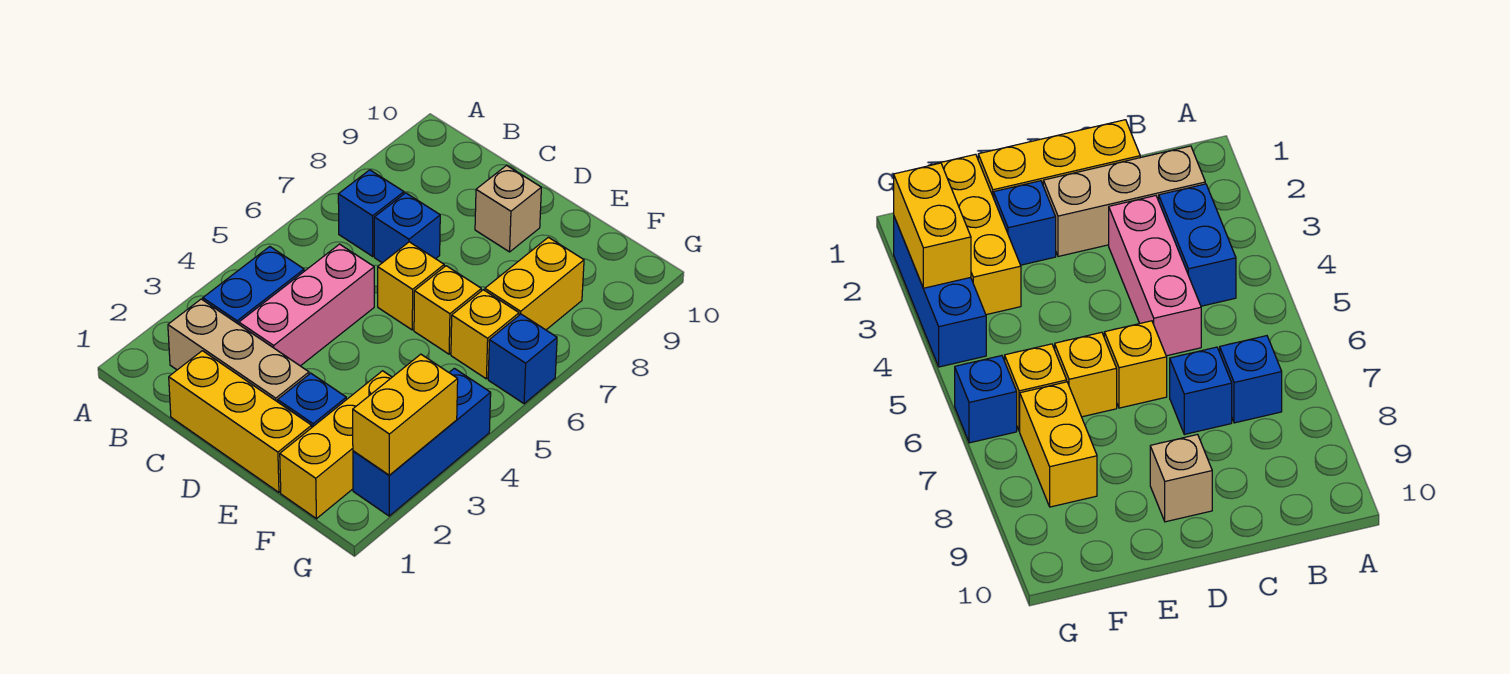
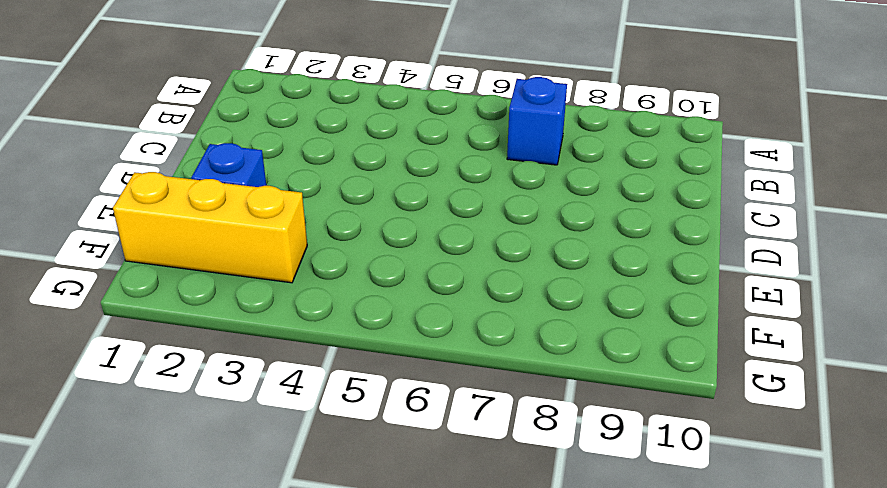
none -> tan 1x3 brick [168,299,309,402]
none -> blue 1x2 brick [203,247,304,324]
none -> yellow 1x3 brick [169,351,312,492]

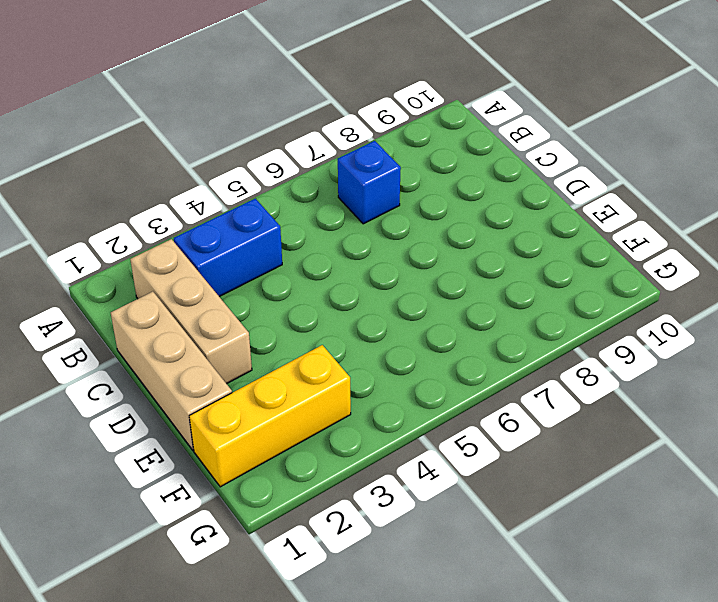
tan 1x3 brick [111,292,232,450] -> yellow 1x3 brick [169,351,312,492]
none -> pink 1x3 brick [239,244,374,366]
none -> blue 1x1 brick [374,193,440,263]
none -> yellow 1x1 brick [378,242,444,330]

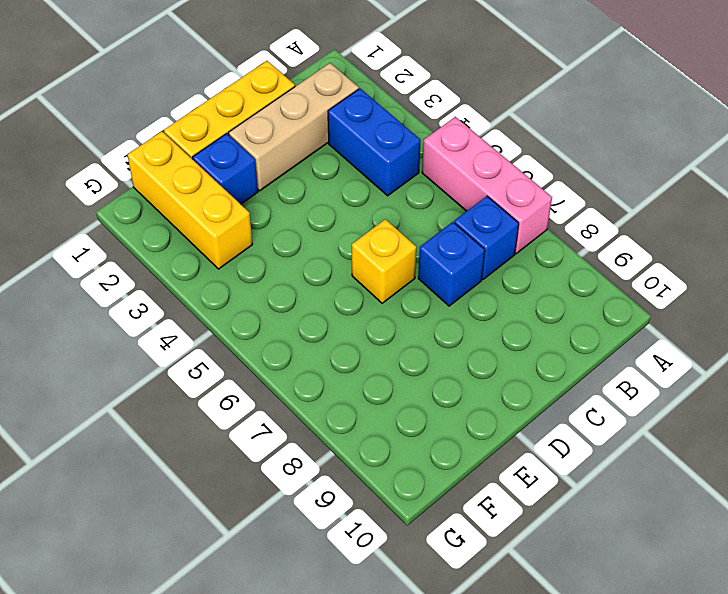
pink 1x3 brick [422,117,552,254] -> pink 1x3 brick moved to [239,244,374,366]
none -> tan 1x1 brick [475,166,541,252]
none -> yellow 1x1 brick [414,266,481,354]
none -> yellow 1x1 brick [451,290,519,379]

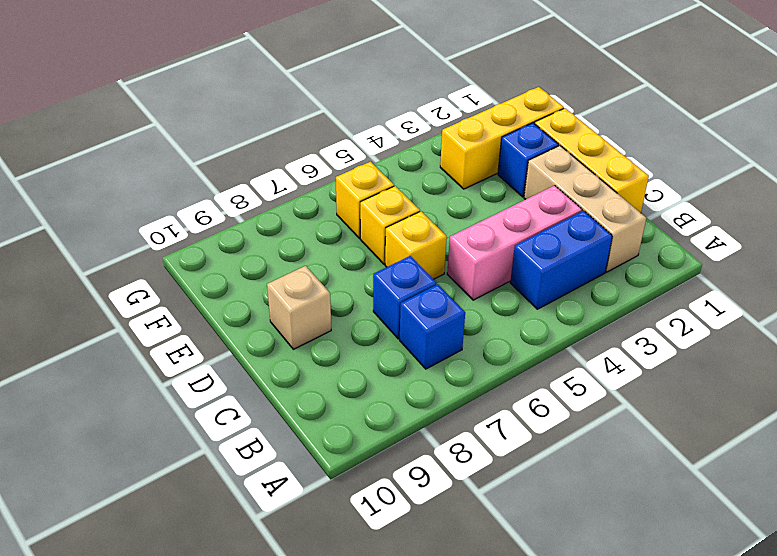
none -> yellow 1x2 brick [485,237,584,330]
none -> blue 1x3 brick [353,368,491,516]
none -> blue 1x1 brick [488,314,557,404]

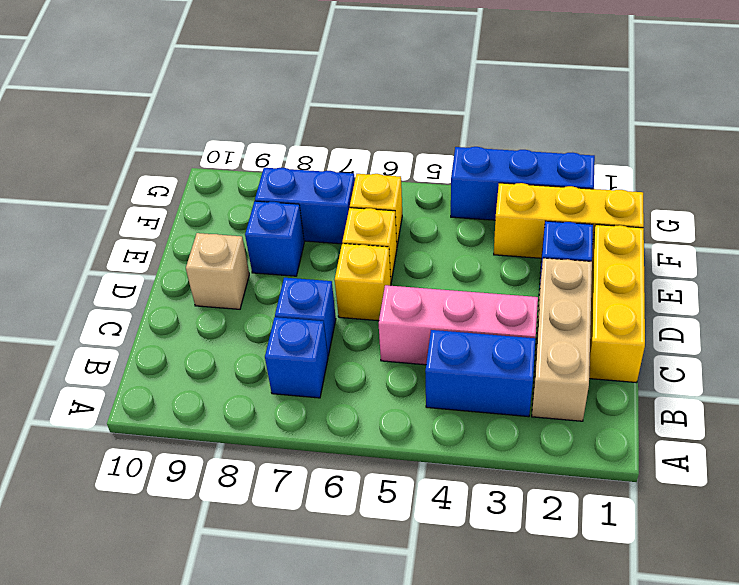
blue 1x1 brick [245,201,304,276] -> blue 1x1 brick moved to [488,314,557,404]
blue 1x2 brick [255,168,355,244] -> yellow 1x2 brick [485,237,584,330]
none -> yellow 1x2 brick [353,354,458,475]

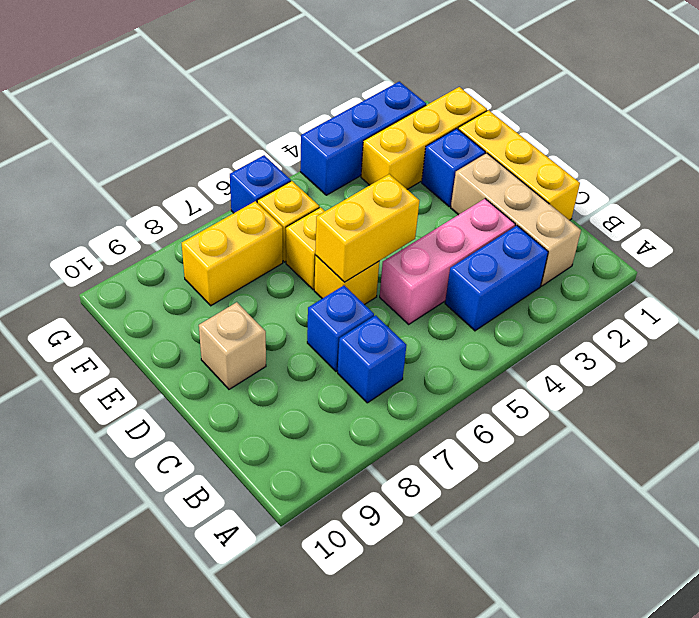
yellow 1x2 brick [315,174,419,282] -> yellow 1x2 brick moved to [353,354,458,475]

